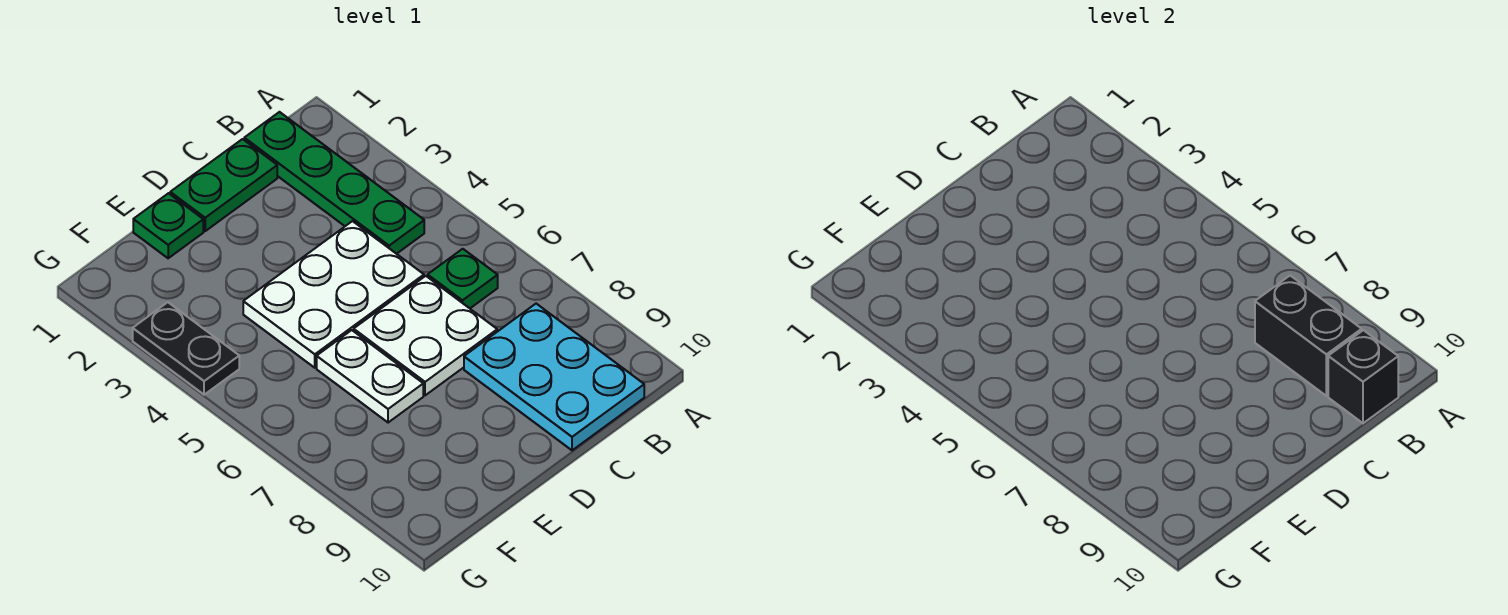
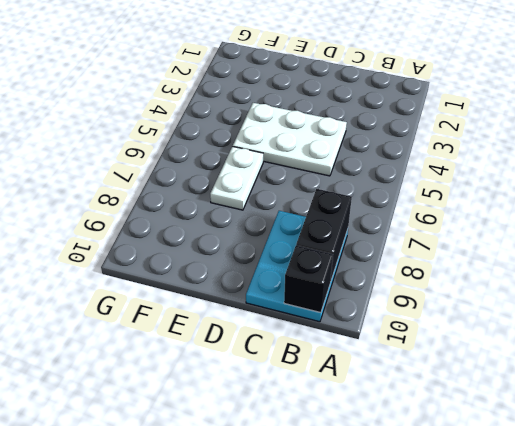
none -> green 1x4 plate [244,112,424,254]
none -> green 1x1 plate [428,249,498,308]

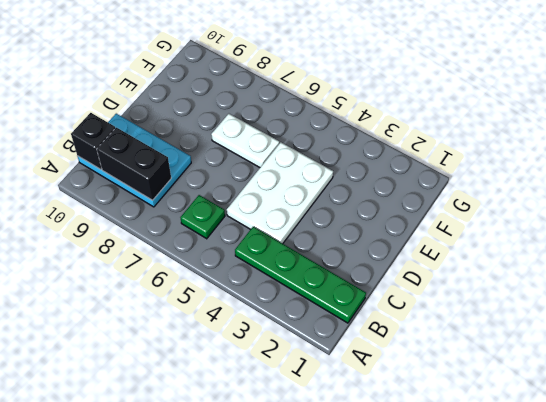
none -> green 1x2 plate [170,139,277,231]
none -> white 2x2 plate [354,276,497,395]

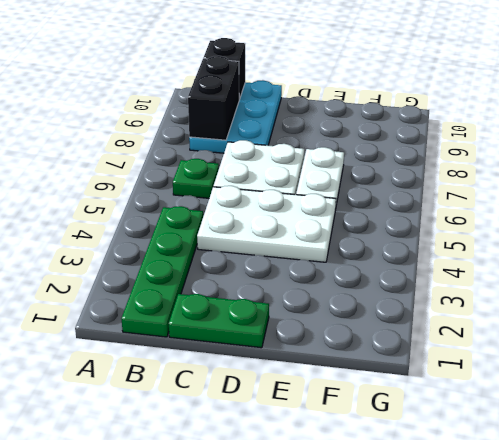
none -> green 1x1 plate [133,193,203,258]
none -> black 1x2 plate [133,302,239,395]

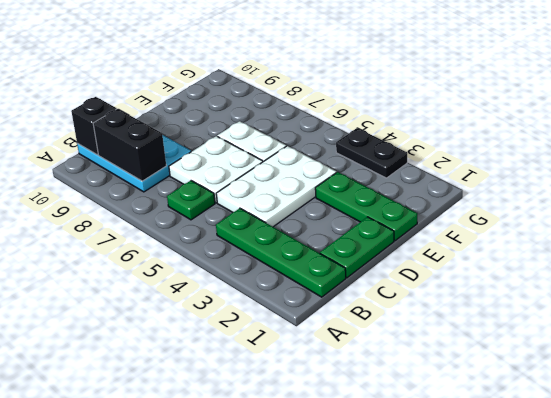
green 1x3 plate [315,172,417,241] -> green 1x1 plate [133,193,203,258]

